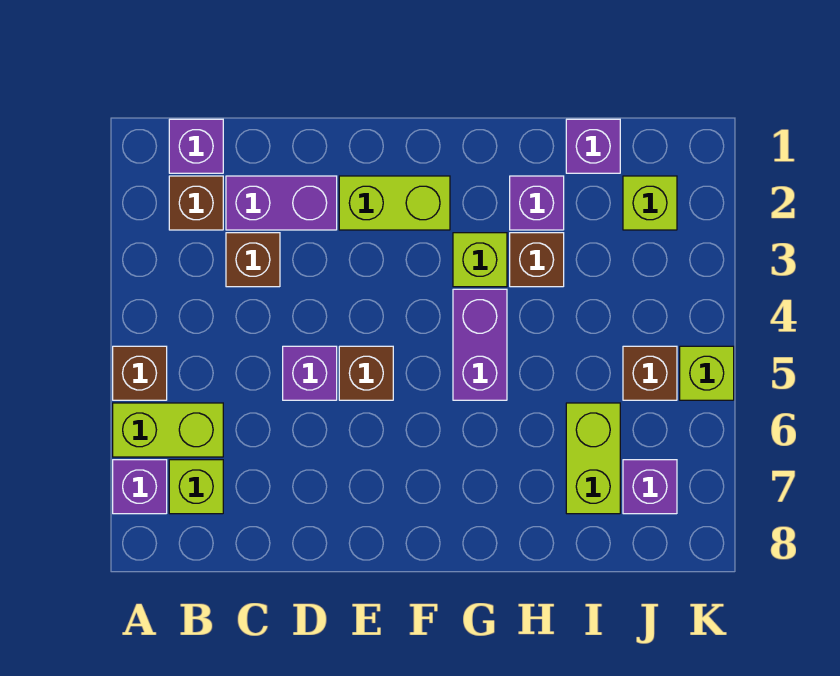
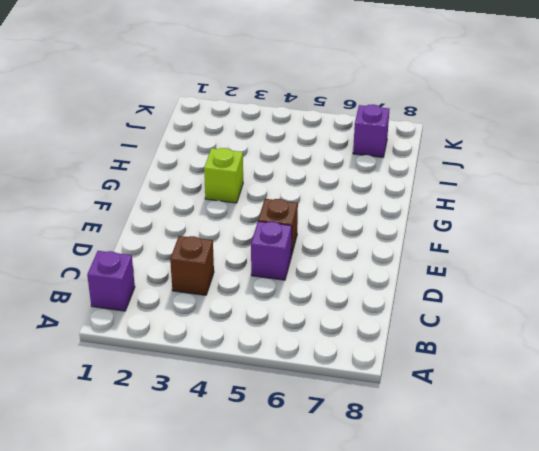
none -> brown 1x1 brick [113,346,167,400]
none -> lime 1x2 brick [113,403,223,457]
none -> purple 1x1 brick [113,460,167,514]

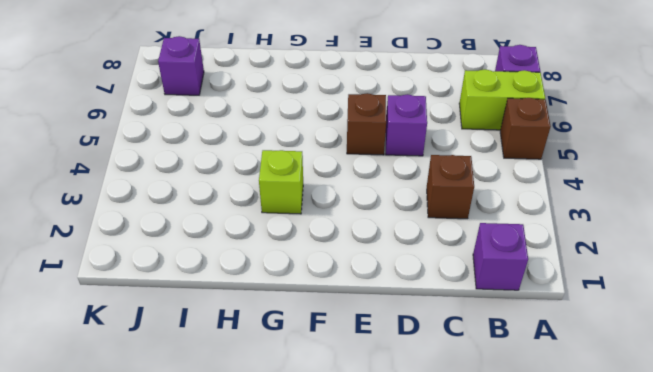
none -> brown 1x1 brick [169,176,223,230]
none -> lime 1x1 brick [169,460,223,514]
none -> purple 1x2 brick [226,176,337,230]

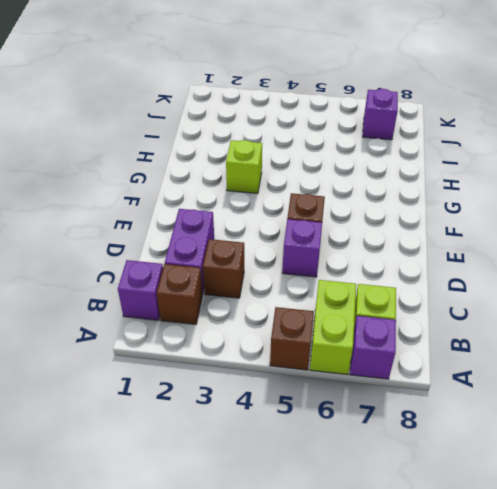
none -> lime 1x2 brick [339,176,450,230]
none -> purple 1x2 brick [453,289,507,400]
none -> purple 1x1 brick [510,176,564,230]

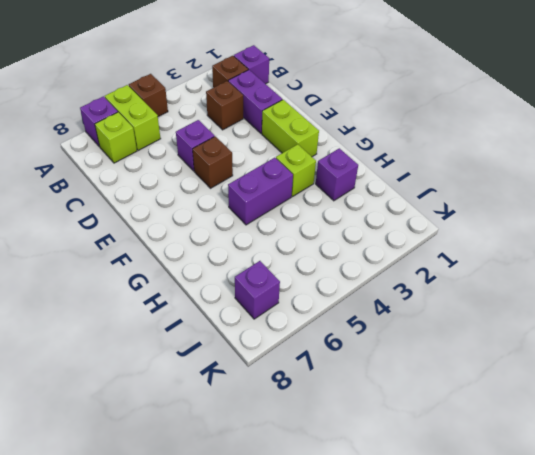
none -> brown 1x1 brick [510,233,564,287]
none -> purple 1x1 brick [566,119,620,173]
none -> lime 1x2 brick [566,403,620,514]

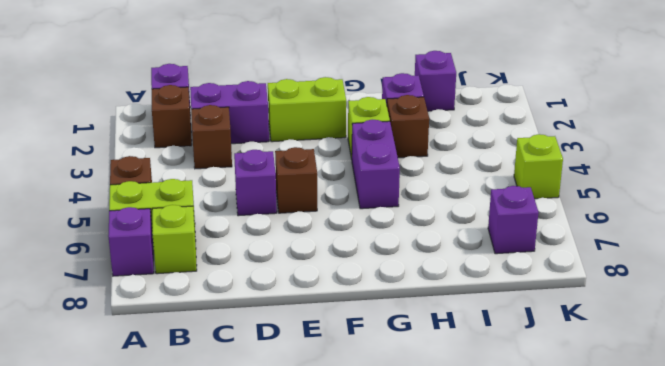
none -> lime 1x2 brick [566,403,620,514]
none -> lime 1x1 brick [623,176,677,230]
none -> brown 1x1 brick [623,346,677,400]

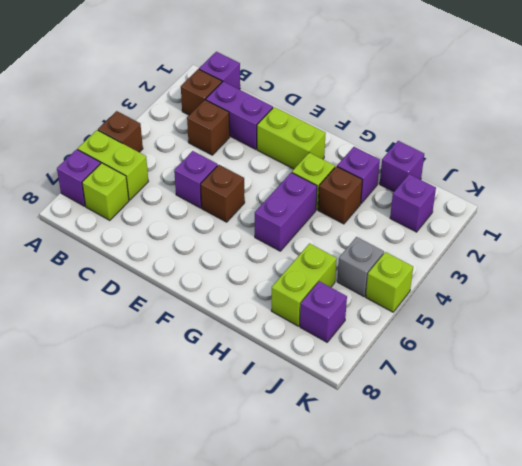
purple 1x1 brick [390,174,436,232] -> lime 1x1 brick [623,176,677,230]
grey 1x1 brick [337,237,384,296] -> brown 1x1 brick [623,346,677,400]

